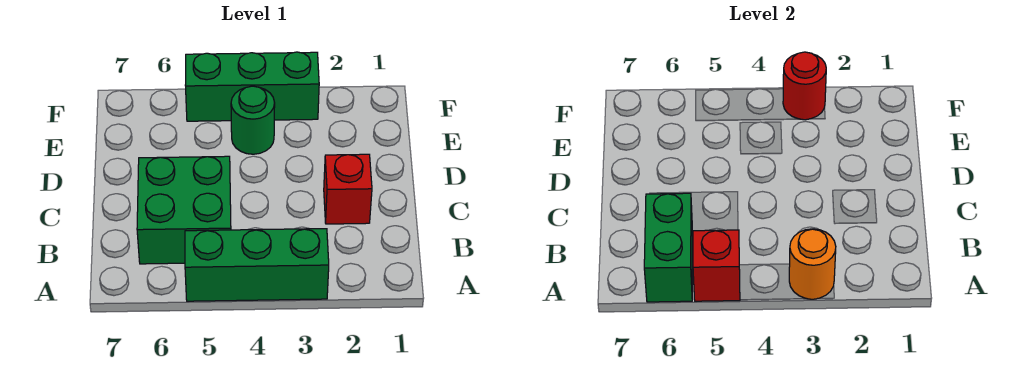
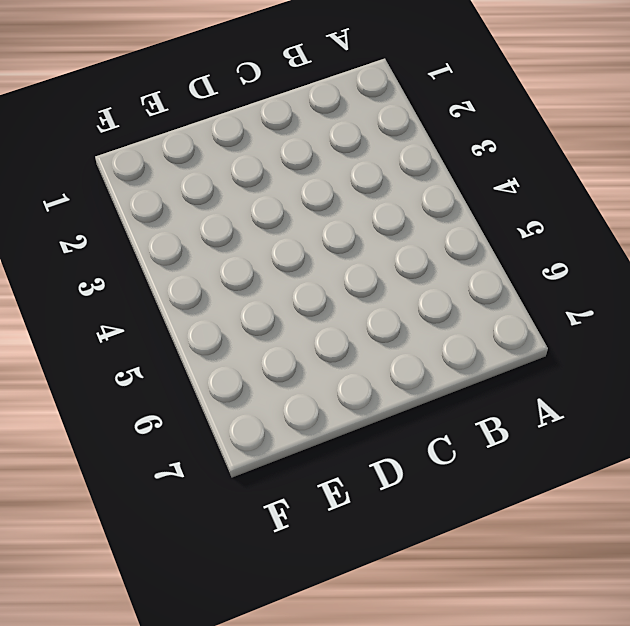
none -> green 1x3 brick [185,229,329,301]
none -> green 2x2 brick [137,156,231,264]

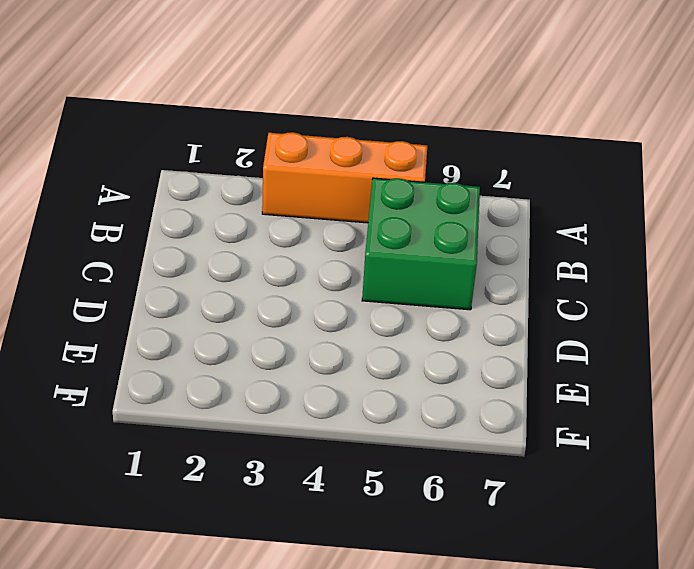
orange 1x3 brick [262,132,427,223] -> green 1x3 brick [185,229,329,301]
none -> red 1x1 brick [324,154,372,224]
none -> green 1x1 round brick [231,86,275,154]

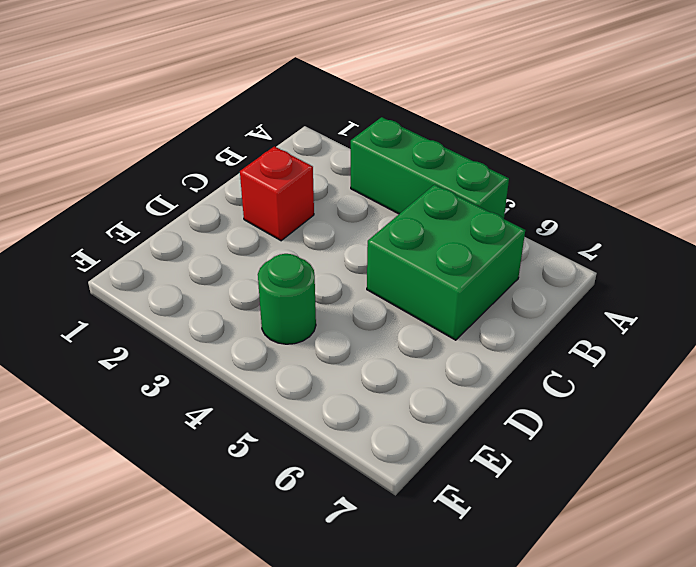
none -> green 1x3 brick [185,52,319,121]
none -> orange 1x1 round brick [789,229,836,299]

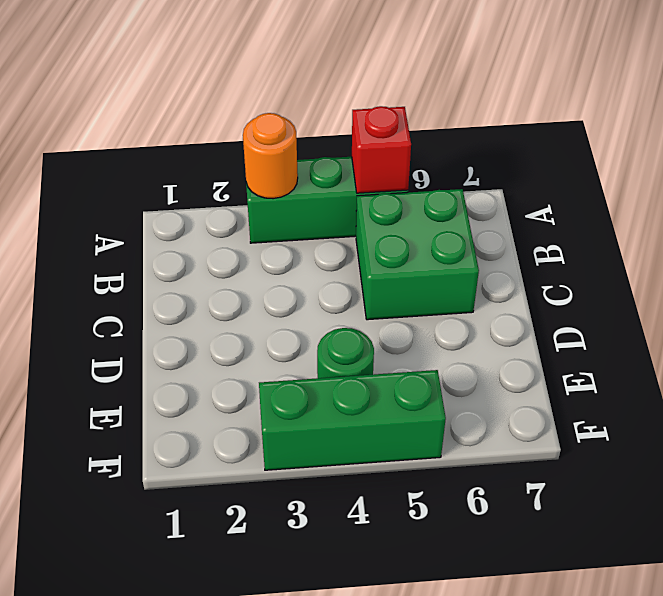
none -> red 1x1 brick [324,154,372,224]
none -> green 1x2 brick [644,193,693,302]

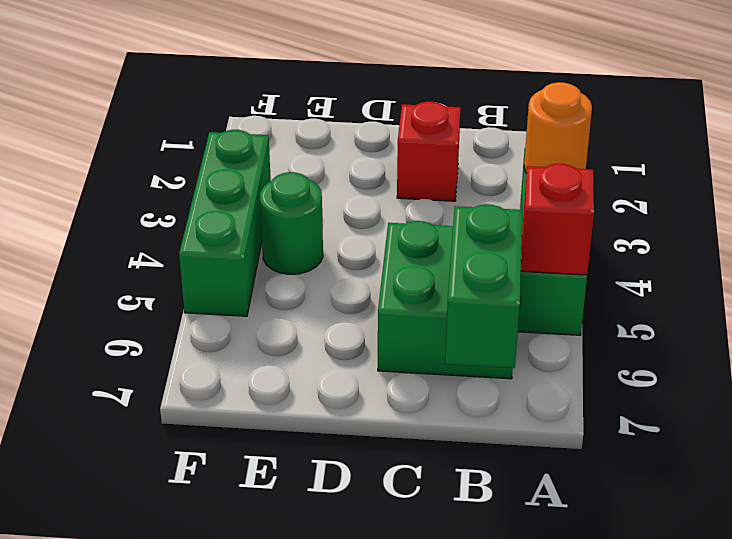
green 1x2 brick [445,204,523,368] -> green 1x2 brick turned to [644,193,693,302]
none -> red 1x1 round brick [783,52,826,120]

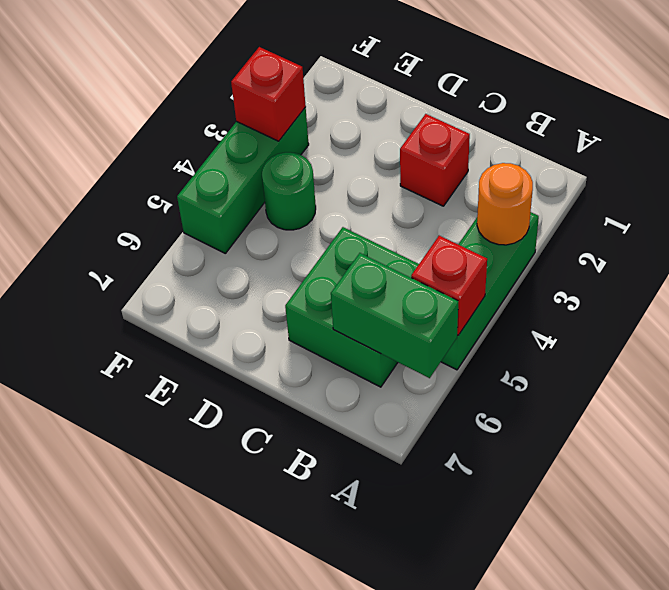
red 1x1 brick [231,47,306,141] -> red 1x1 round brick [783,52,826,120]

